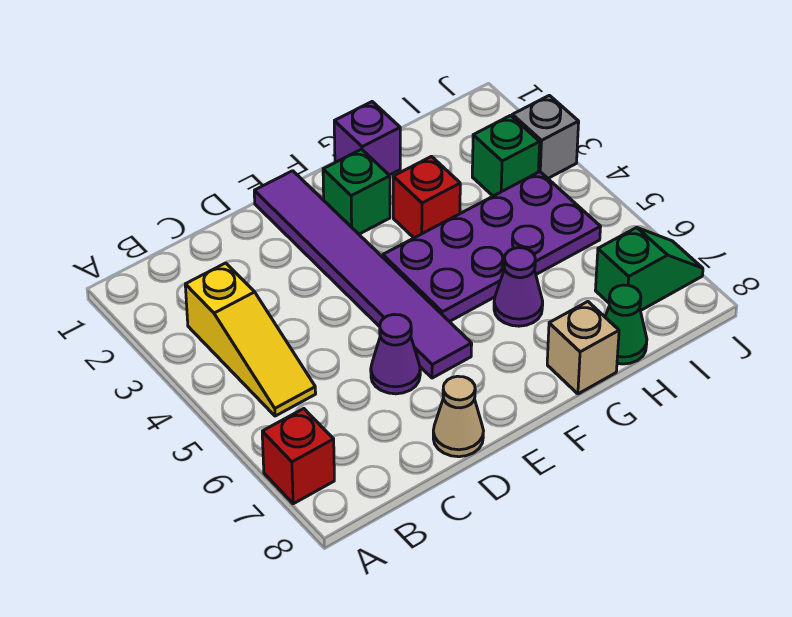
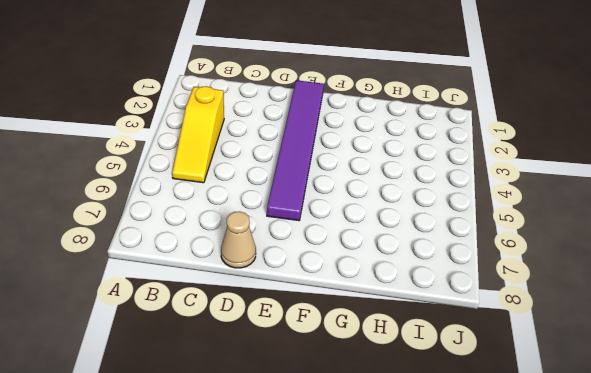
none -> red 1x1 brick [262,409,334,504]
none -> purple 1x1 cone [371,314,420,394]
none -> green 1x1 brick [323,149,390,234]

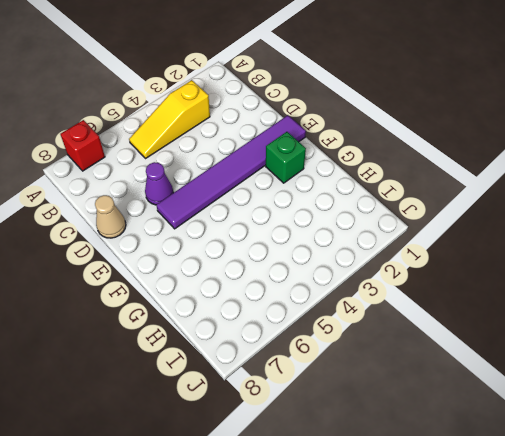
none -> purple 2x4 plate [383,172,600,322]
none -> purple 1x1 brick [334,102,400,175]
none -> red 1x1 brick [393,156,460,238]

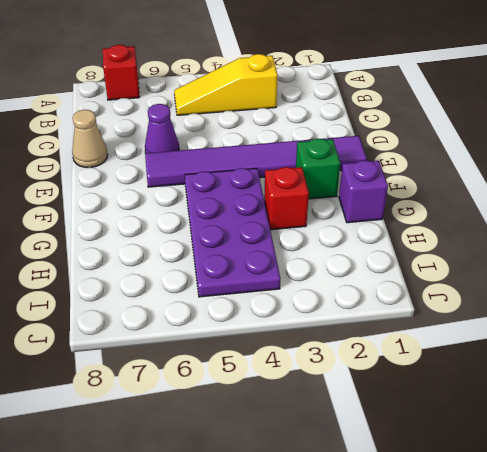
none -> purple 1x1 cone [494,248,543,326]
none -> tan 1x1 brick [547,302,619,394]
none -> green 1x1 cone [605,285,647,364]

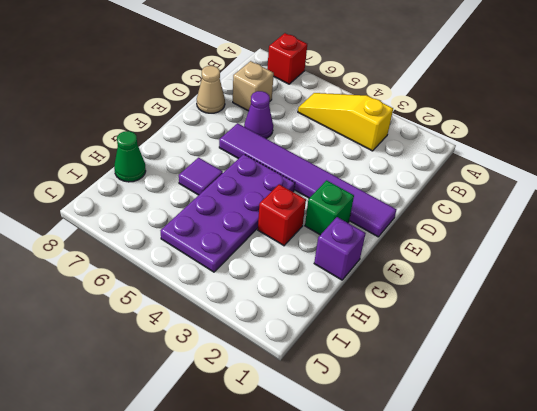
tan 1x1 brick [233,61,274,111] -> tan 1x1 brick moved to [547,302,619,394]
purple 1x1 tile [179,158,223,195] -> purple 1x1 cone [494,248,543,326]
none -> green 1x1 brick [472,116,540,196]
none -> green 1x2 slope [595,227,703,311]
none -> grey 1x1 brick [512,95,579,178]

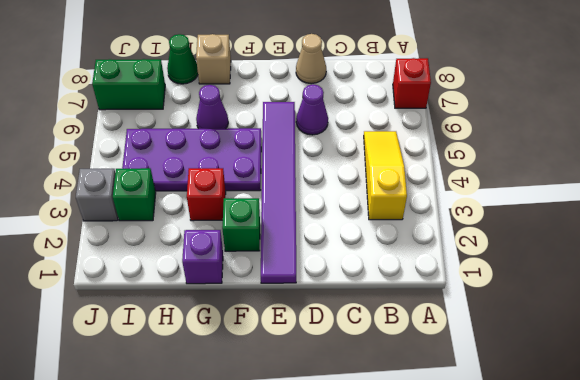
green 1x2 brick [92,59,165,110] -> green 1x2 slope [595,227,703,311]

